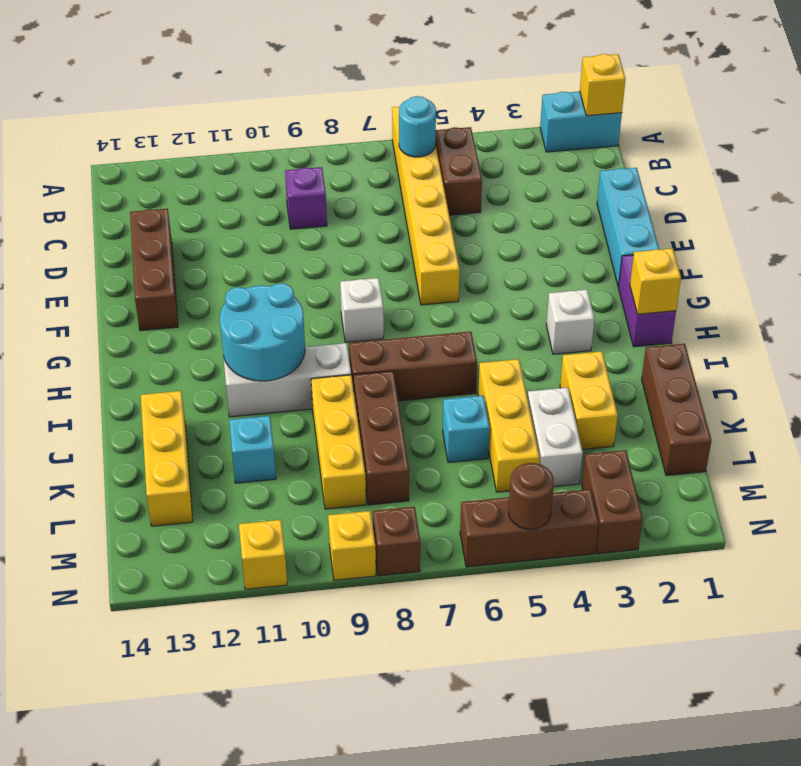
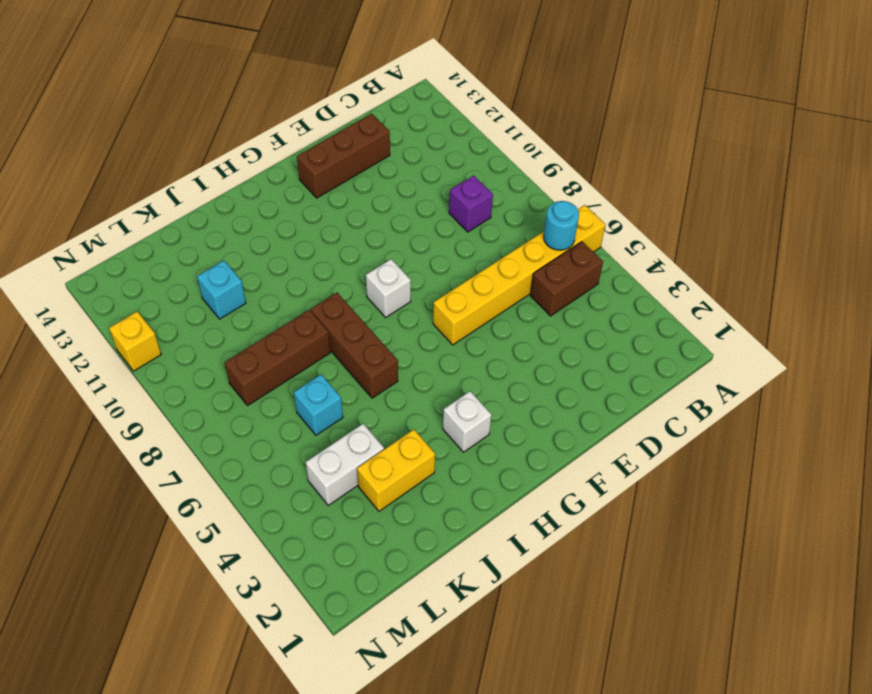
none -> cyan 1x2 brick [540,92,622,152]
none -> cyan 1x3 brick [597,168,659,287]
none -> purple 1x2 brick [619,255,676,347]
none -> white 1x3 brick [223,343,351,417]

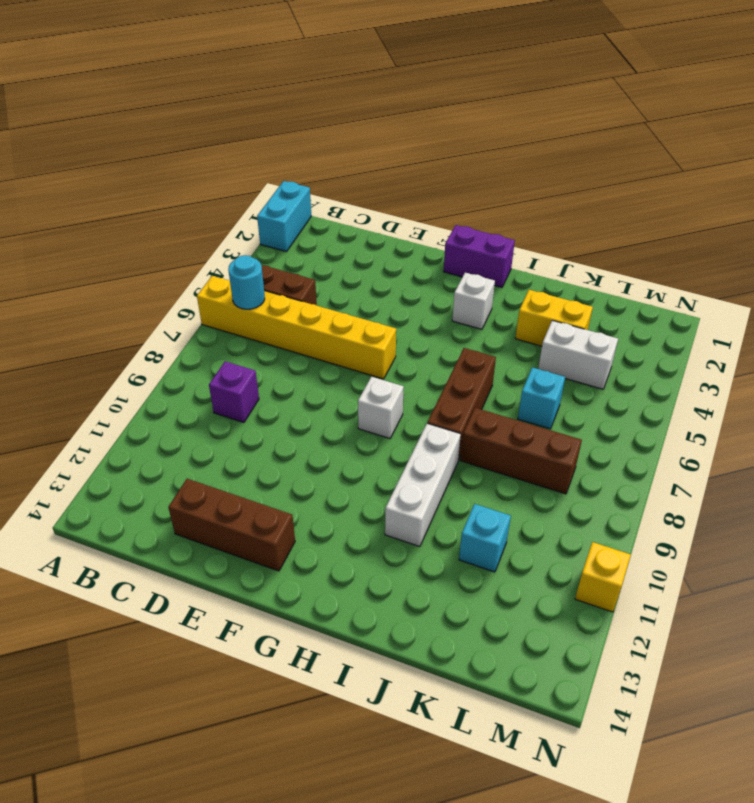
none -> cyan 1x3 brick [597,168,659,287]
none -> brown 1x3 brick [642,344,711,476]
none -> yellow 1x3 brick [478,359,540,492]
none -> yellow 1x3 brick [311,375,366,509]

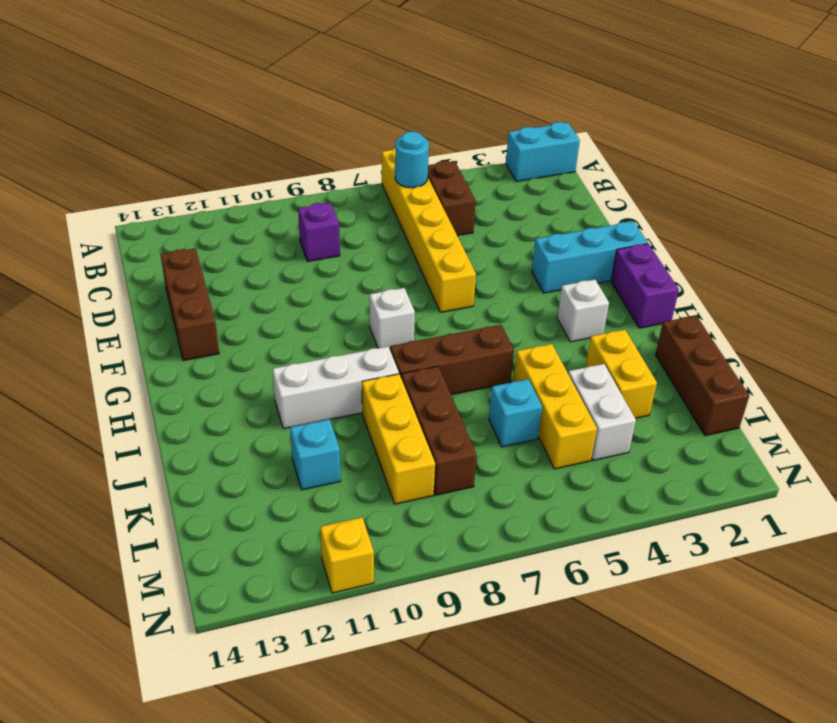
cyan 1x3 brick [532,221,648,293] -> cyan 1x3 brick turned to [597,168,659,287]
none -> yellow 1x3 brick [141,391,193,526]
none -> brown 1x2 brick [582,450,643,554]
none -> brown 1x3 brick [460,489,599,567]
none -> brown 1x1 brick [373,507,420,576]

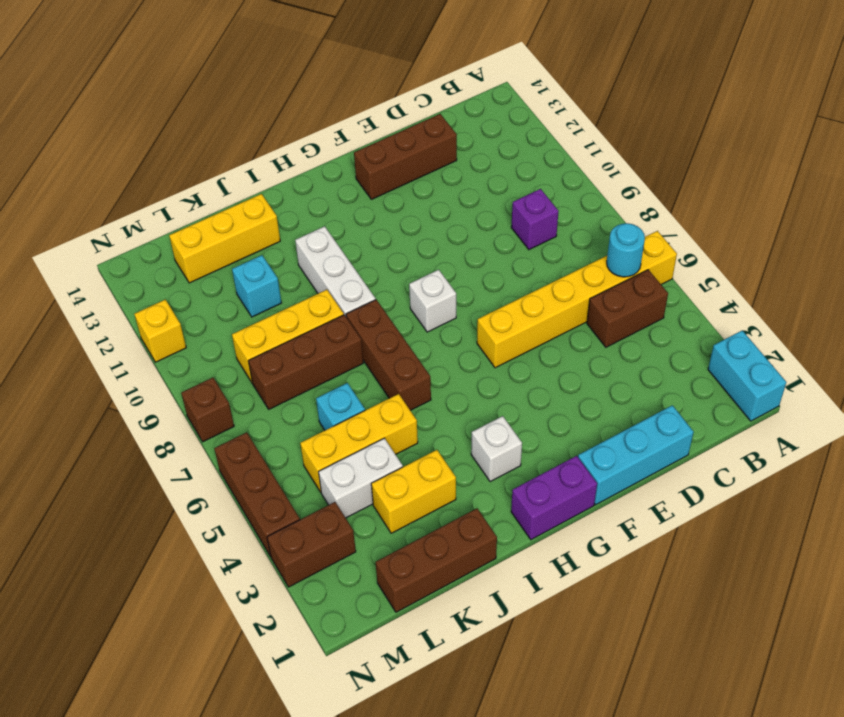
none -> yellow 1x1 brick [328,511,376,580]
none -> yellow 1x1 brick [580,54,626,116]
none -> yellow 1x1 brick [630,248,681,314]
none -> cyan 2x2 round brick [220,283,305,381]

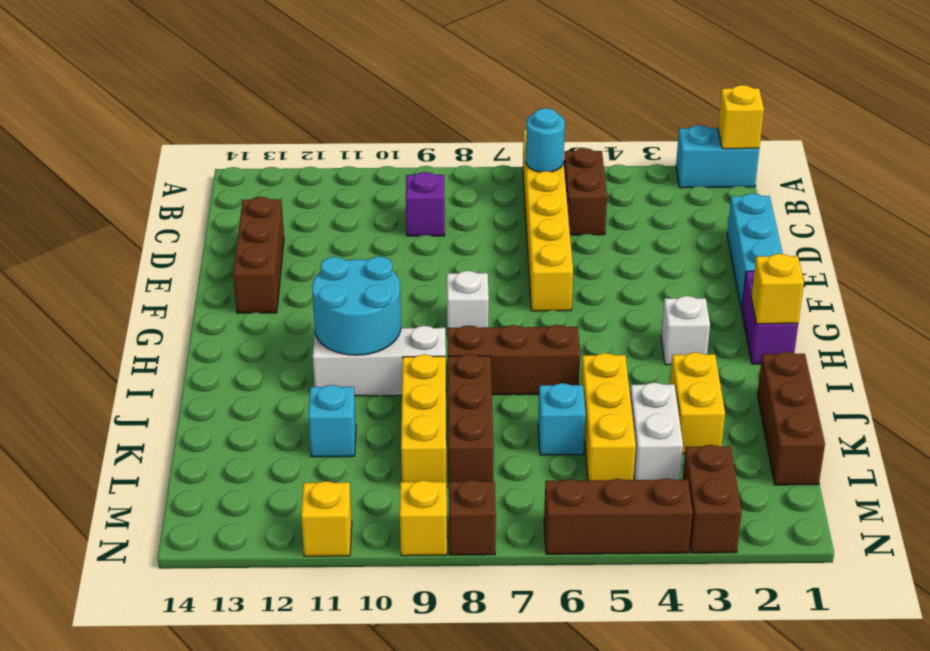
none -> yellow 1x3 brick [141,391,193,526]
none -> brown 1x1 round brick [509,463,554,529]

